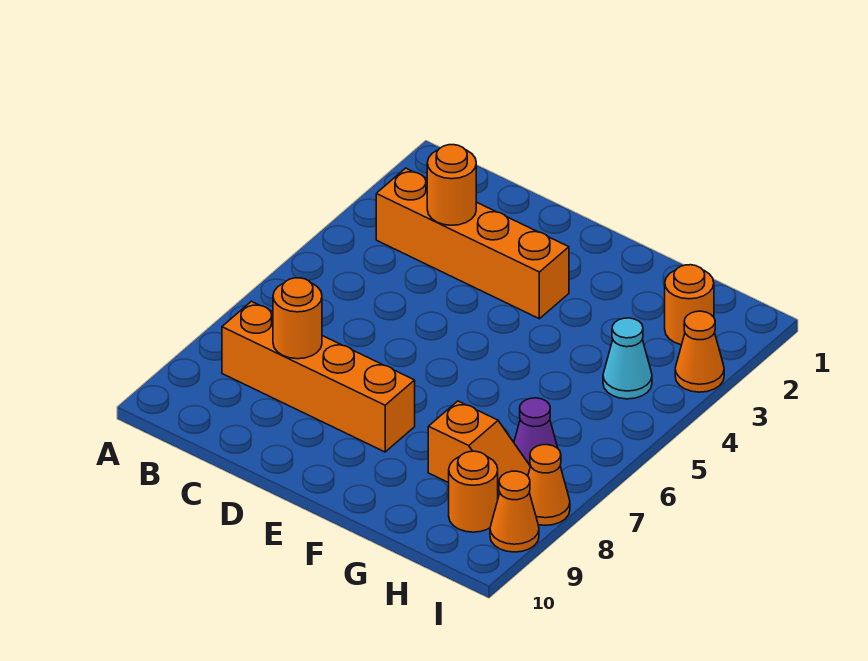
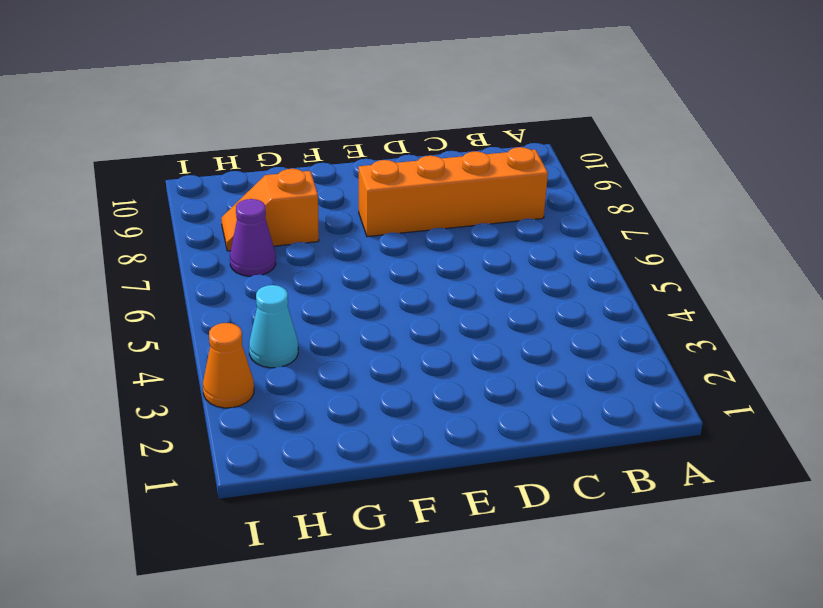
none -> orange 1x4 brick [376,168,569,319]
none -> orange 1x1 round brick [665,265,714,345]
none -> orange 1x1 round brick [449,451,498,532]

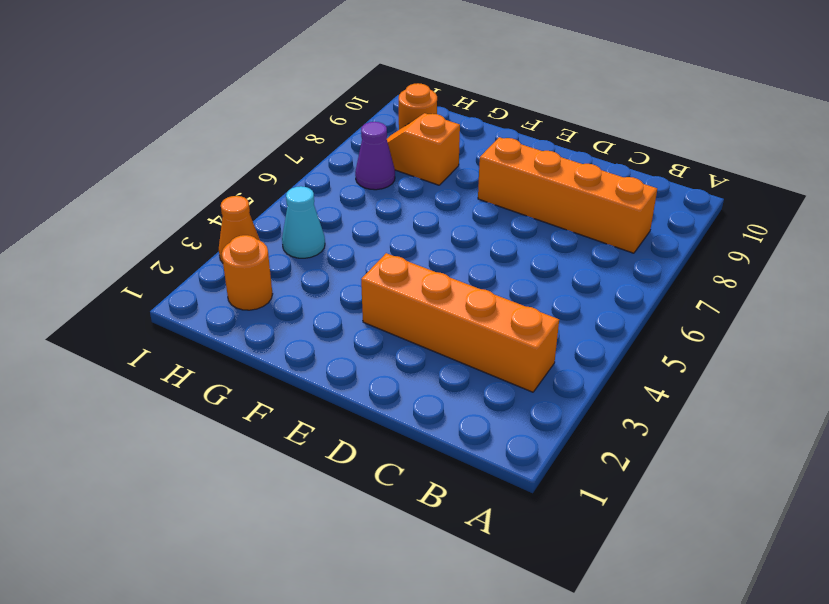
none -> orange 1x1 cone [528,445,570,525]
none -> orange 1x1 cone [490,471,539,552]
none -> orange 1x1 round brick [427,145,476,225]

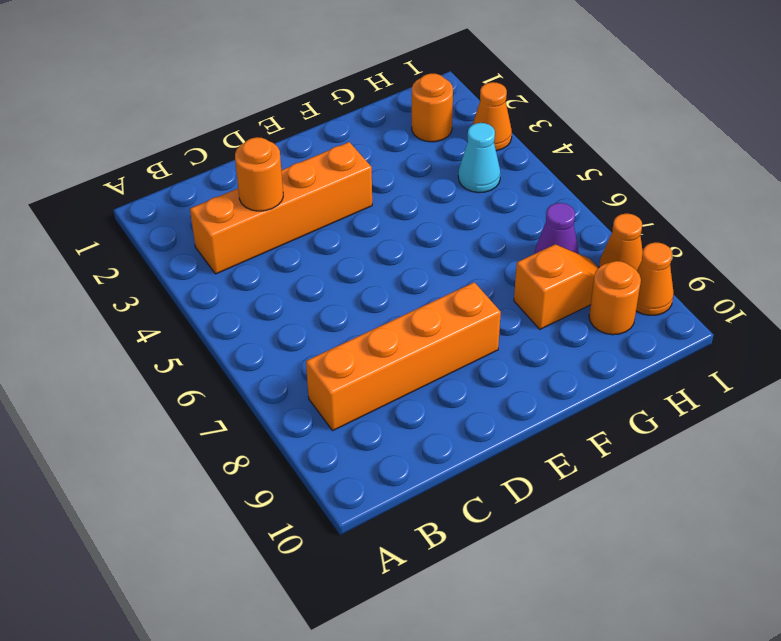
none -> orange 1x1 round brick [273,278,322,359]

